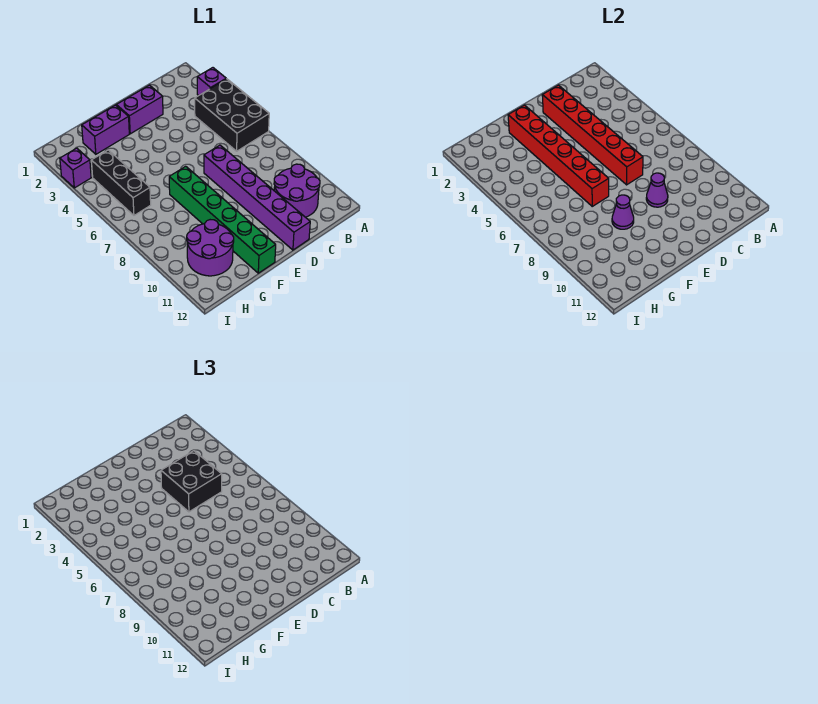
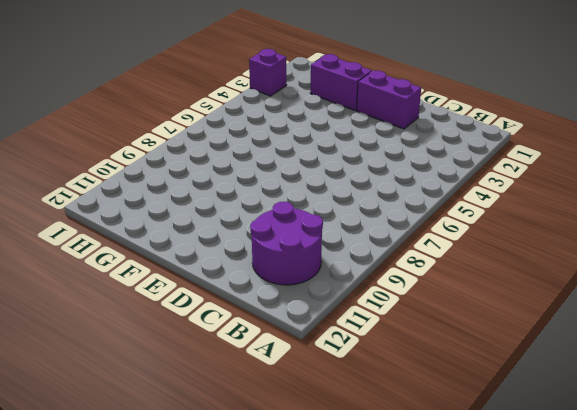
none -> purple 1x1 brick [197,68,226,96]
none -> black 2x3 brick [195,79,269,151]
none -> purple 1x6 brick [204,145,310,250]

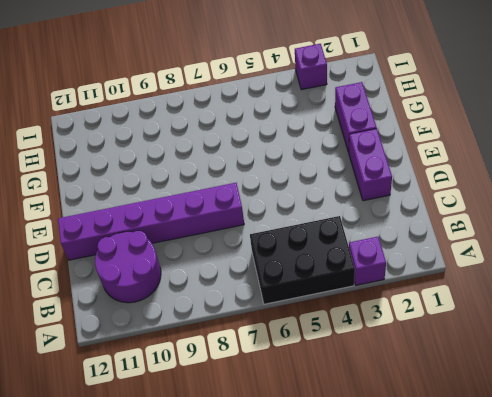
none -> green 1x6 brick [169,166,276,273]
none -> purple 2x2 round brick [187,220,234,276]
none -> black 1x3 brick [91,150,151,215]

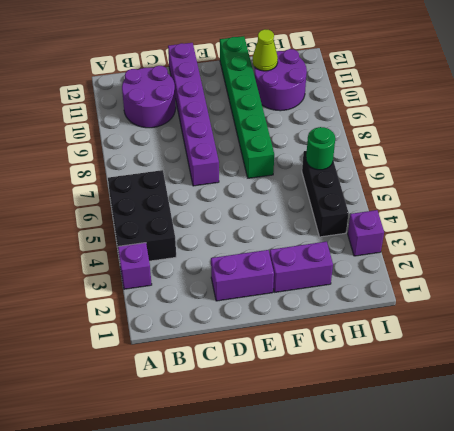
lime 1x1 cone [252,29,278,71] -> none
green 1x1 round brick [306,127,335,170] -> none
none -> red 1x6 brick [542,85,643,185]
none -> purple 1x1 cone [646,173,668,207]
none -> red 1x6 brick [508,105,609,206]

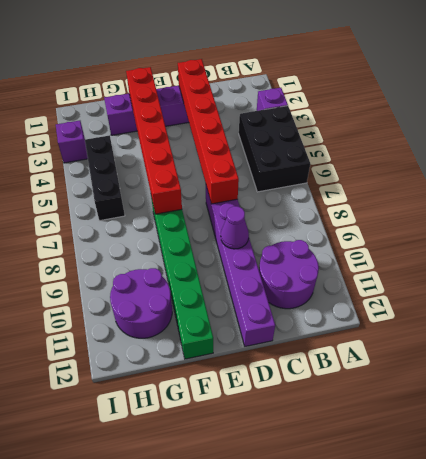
none -> purple 1x1 cone [612,195,634,229]
none -> black 2x2 brick [161,451,222,512]

